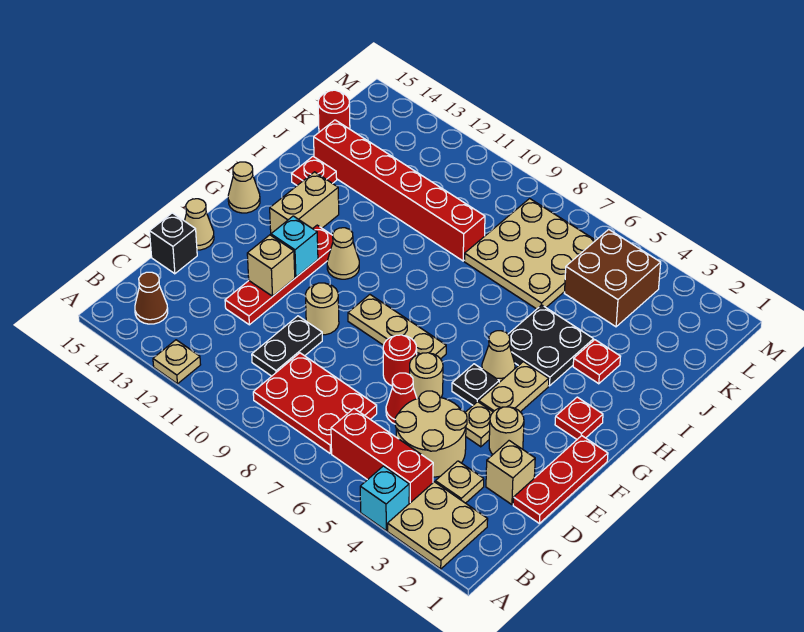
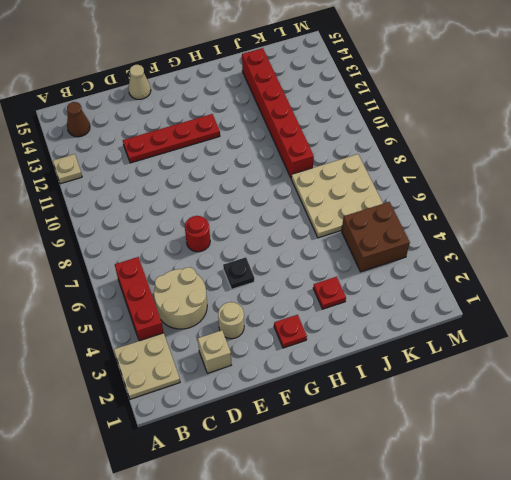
none -> cyan 1x1 brick [360,466,409,531]
none -> red 2x3 plate [253,353,377,453]
none -> tan 1x1 plate [435,461,484,503]
none -> black 1x2 plate [252,316,322,376]

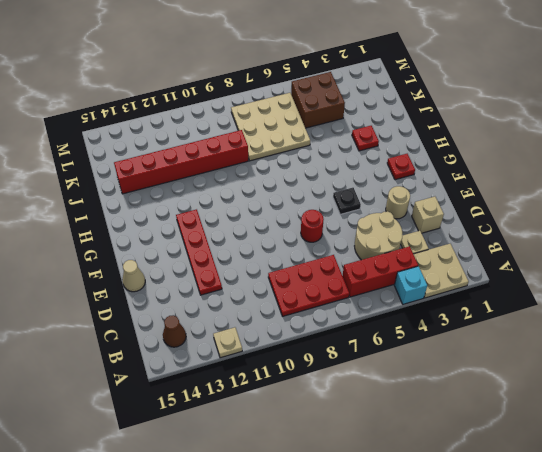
none -> black 1x2 plate [252,316,322,376]
none -> red 1x3 plate [513,436,608,523]
none -> red 1x1 cone [386,373,417,424]
none -> black 1x1 brick [150,213,197,274]

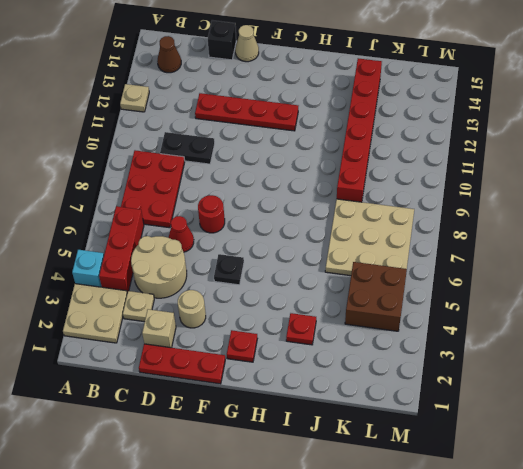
none -> tan 1x1 plate [465,402,493,447]
none -> tan 1x1 round brick [409,353,443,399]
none -> tan 1x1 round brick [305,283,339,335]
none -> tan 1x2 plate [479,362,549,412]

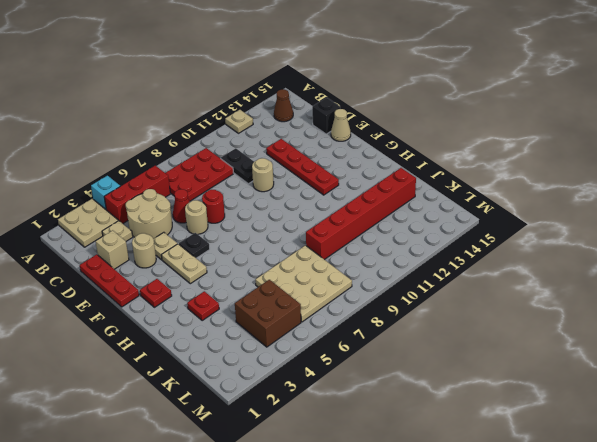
none -> tan 1x3 plate [348,295,446,359]
none -> tan 1x1 cone [482,331,515,382]
none -> tan 1x1 cone [327,228,359,279]
none -> tan 1x2 brick [270,172,339,233]

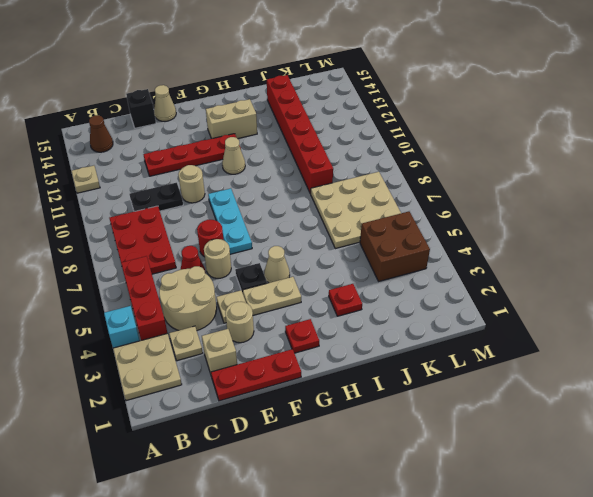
cyan 1x3 plate [208,188,252,254] -> tan 1x3 plate [348,295,446,359]
none -> tan 1x1 cone [228,162,260,213]
none -> black 2x2 plate [508,305,594,386]
none -> red 1x1 plate [292,157,337,185]
none -> red 1x1 round brick [318,90,350,132]

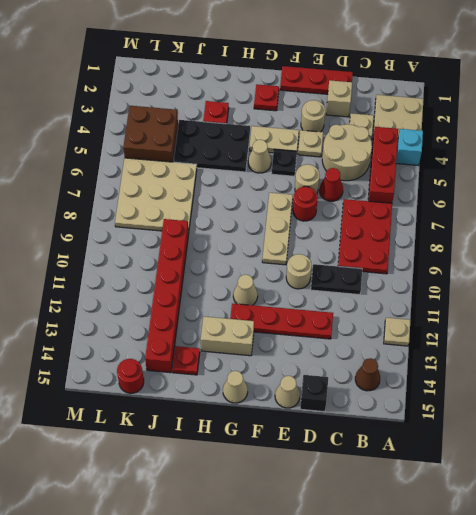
black 2x3 plate [173,120,250,172] -> black 2x2 plate [508,305,594,386]
none -> tan 1x1 brick [247,235,295,296]
none -> cyan 1x1 brick [271,216,318,277]

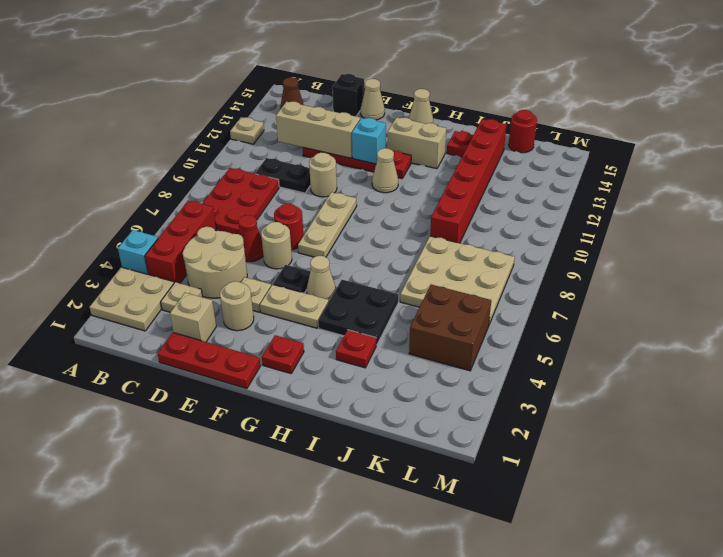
tan 1x3 brick [276,101,360,158] -> tan 1x1 brick [247,235,295,296]

